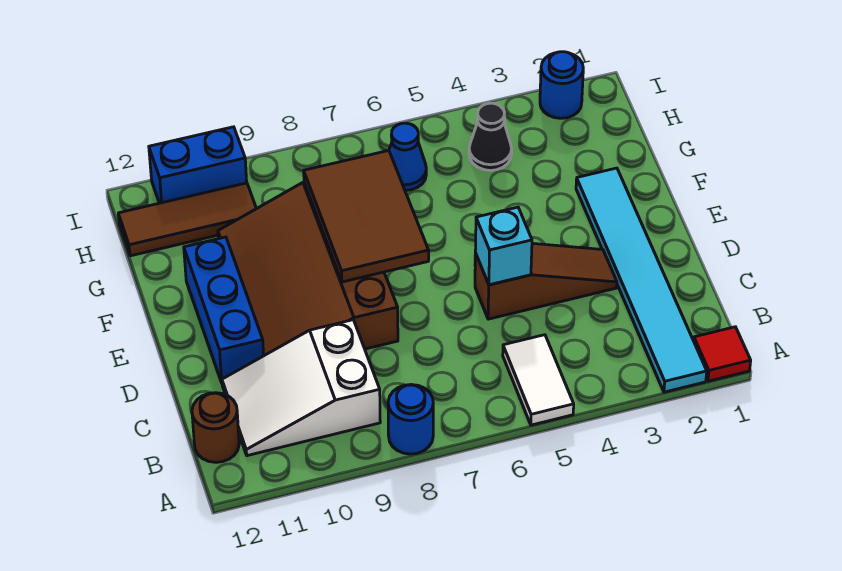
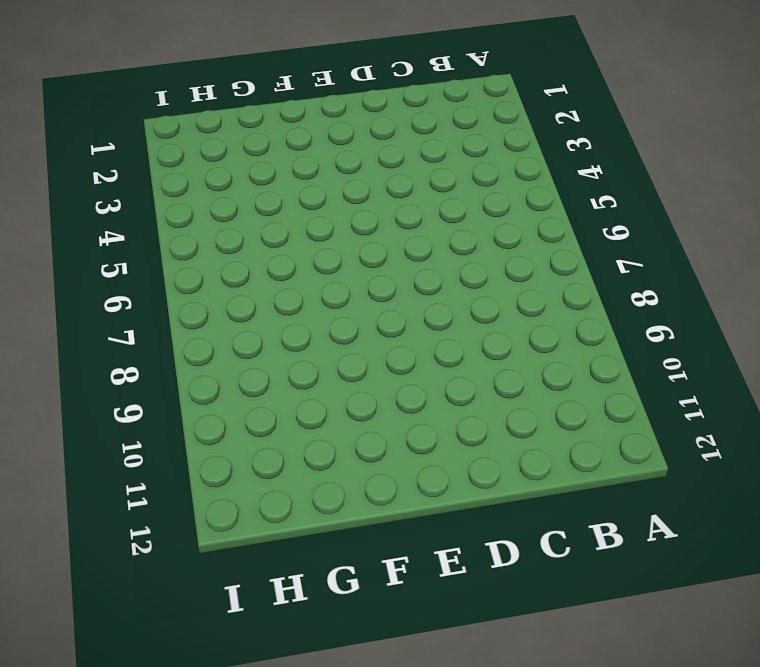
none -> red 1x1 tile [694,327,751,381]
none -> cyan 1x6 tile [576,168,707,392]
none -> white 1x2 tile [503,335,574,425]

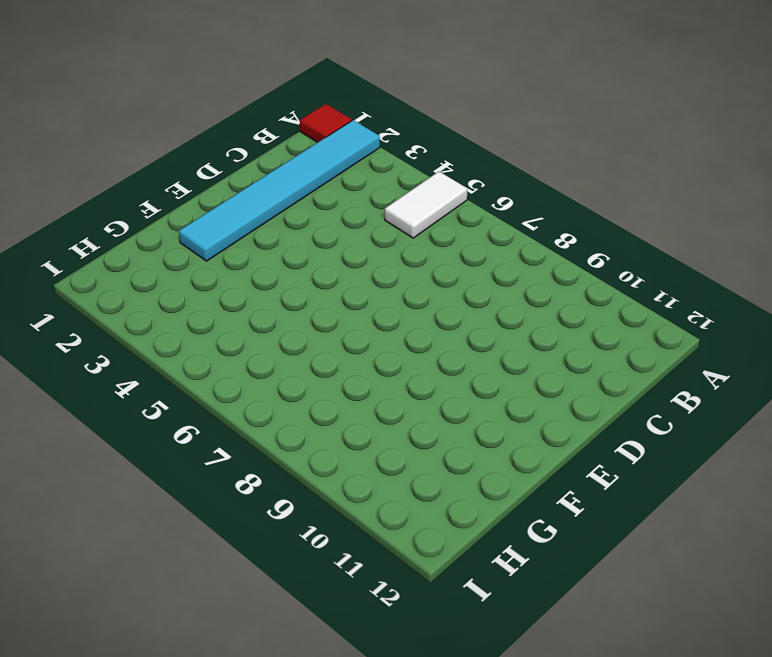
none -> blue 1x1 round brick [388,385,433,454]
none -> white 2x3 slope [222,320,380,456]
none -> brown 1x1 round brick [192,393,239,462]

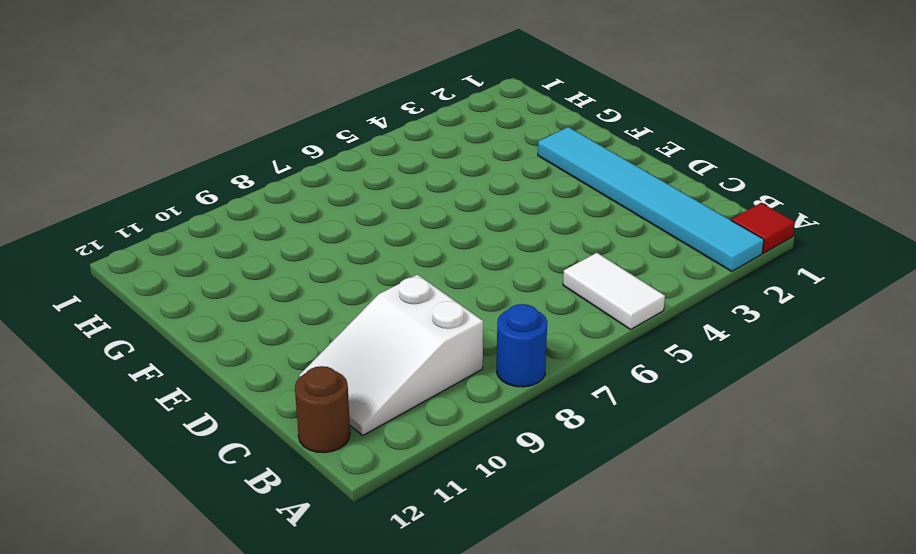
none -> brown 1x3 slope [475,243,617,319]
none -> brown 3x4 slope [218,182,398,355]
none -> blue 1x3 brick [184,237,264,383]

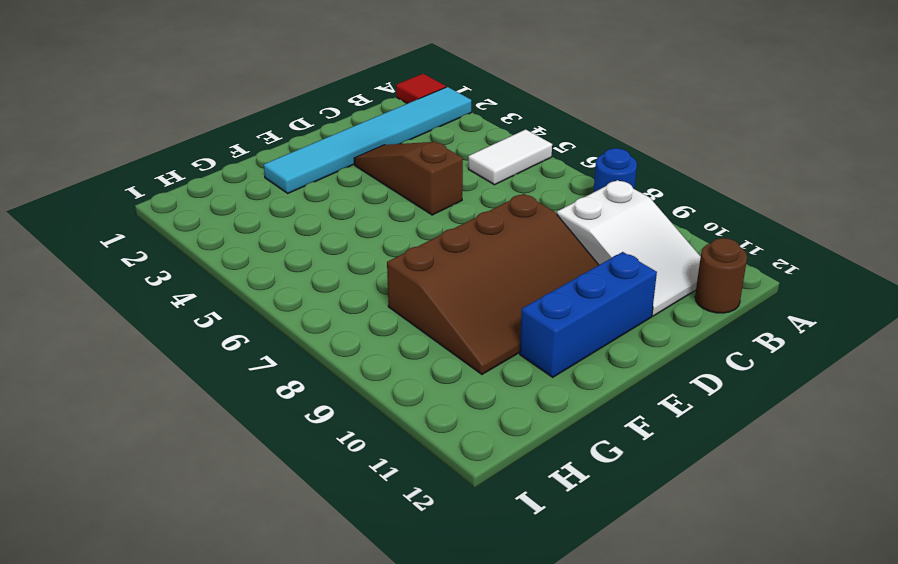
none -> black 1x1 cone [469,103,512,170]
none -> blue 1x1 cone [389,123,426,190]
none -> brown 1x3 tile [118,183,256,256]

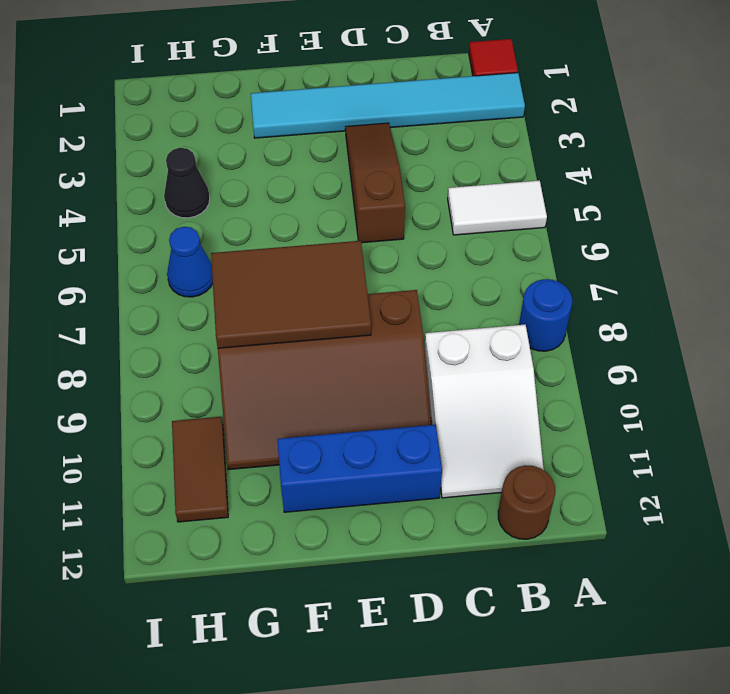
brown 1x2 tile [172,417,228,522] -> brown 1x3 tile [118,183,256,256]
none -> blue 1x1 round brick [540,52,583,118]
none -> blue 1x2 brick [149,127,247,203]
none -> cyan 1x1 brick [475,207,532,285]

